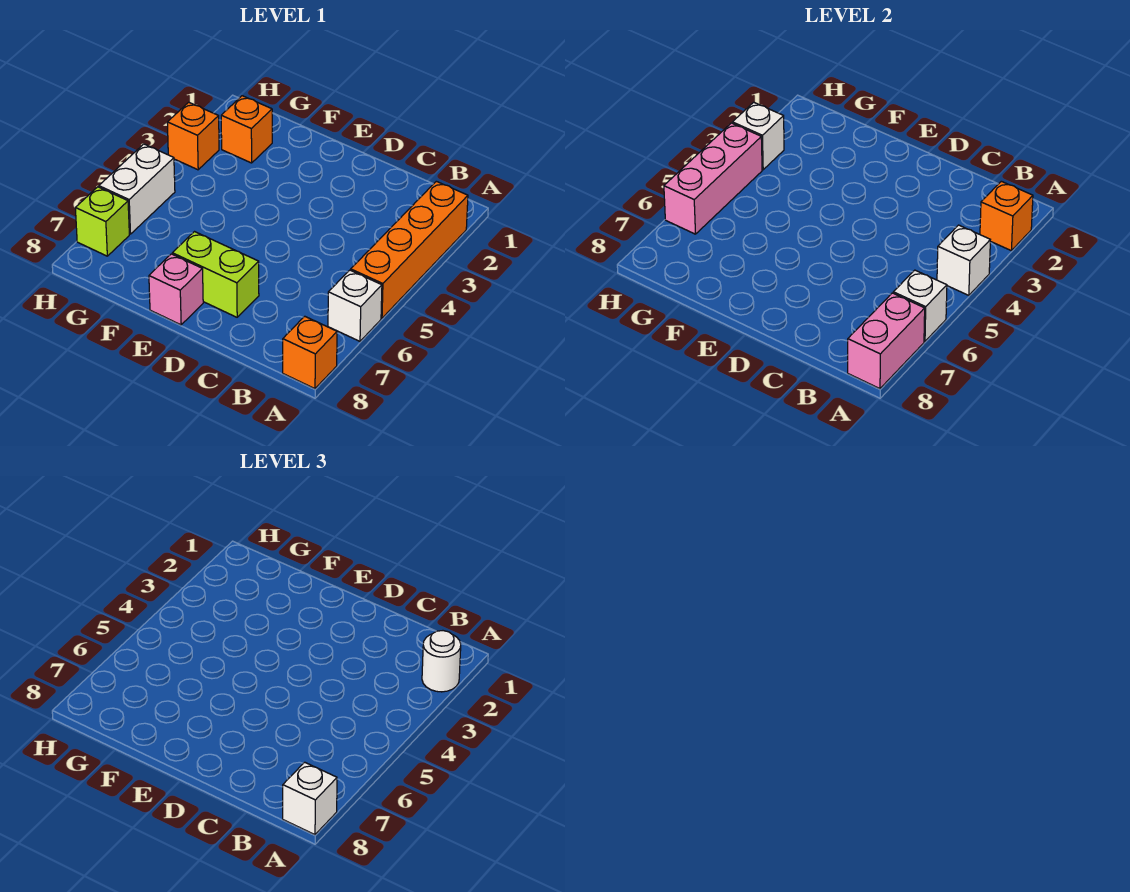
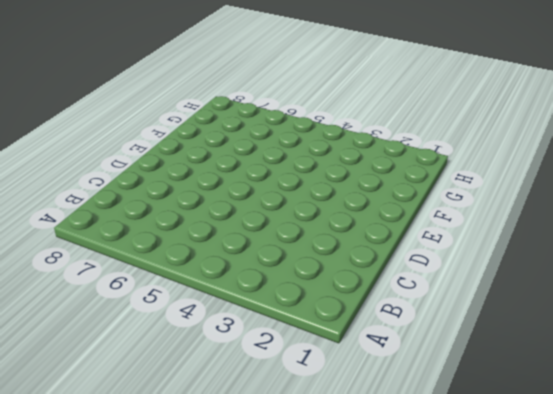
none -> orange 1x4 brick [351,181,468,318]
none -> white 1x1 brick [328,270,382,341]
none -> orange 1x1 brick [283,316,337,389]

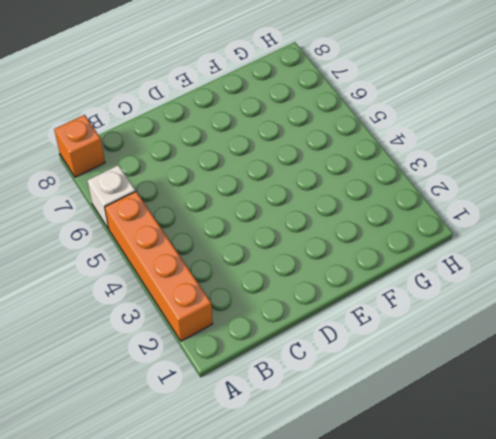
none -> lime 1x2 brick [172,232,259,317]
none -> pink 1x1 brick [149,254,203,325]
none -> orange 1x1 brick [221,96,272,163]

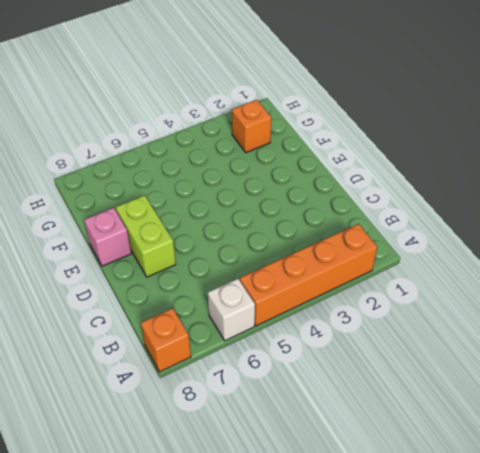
none -> orange 1x1 brick [167,102,219,170]
none -> white 1x2 brick [99,144,175,234]
none -> lime 1x1 brick [75,187,129,256]

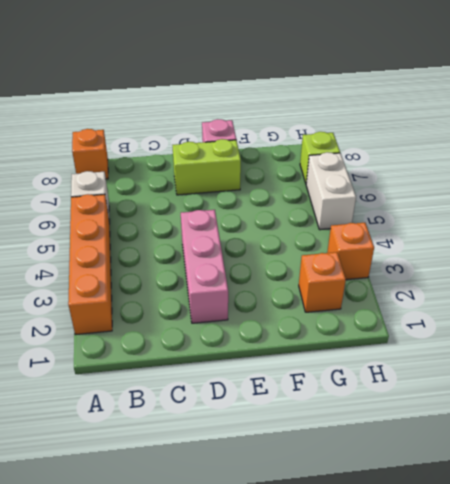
pink 1x3 brick [181,210,228,323] -> pink 1x3 brick moved to [664,123,762,234]
none -> orange 1x1 brick [980,181,1033,250]
none -> white 1x1 brick [937,225,990,295]
none -> white 1x1 brick [893,270,947,341]

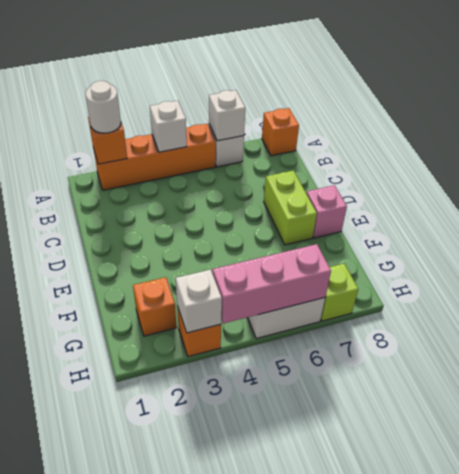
none -> pink 1x2 brick [848,293,925,389]
none -> white 1x1 brick [283,762,337,835]

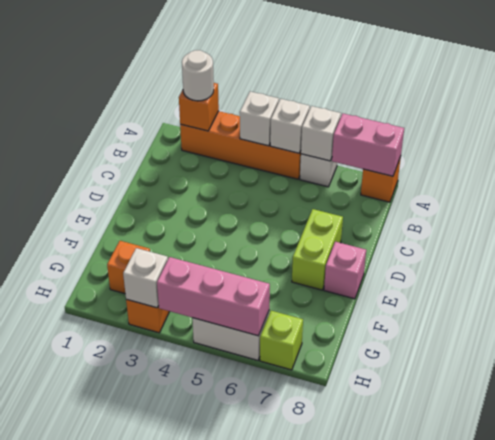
white 1x1 brick [270,99,310,153] -> white 1x1 brick moved to [283,762,337,835]

